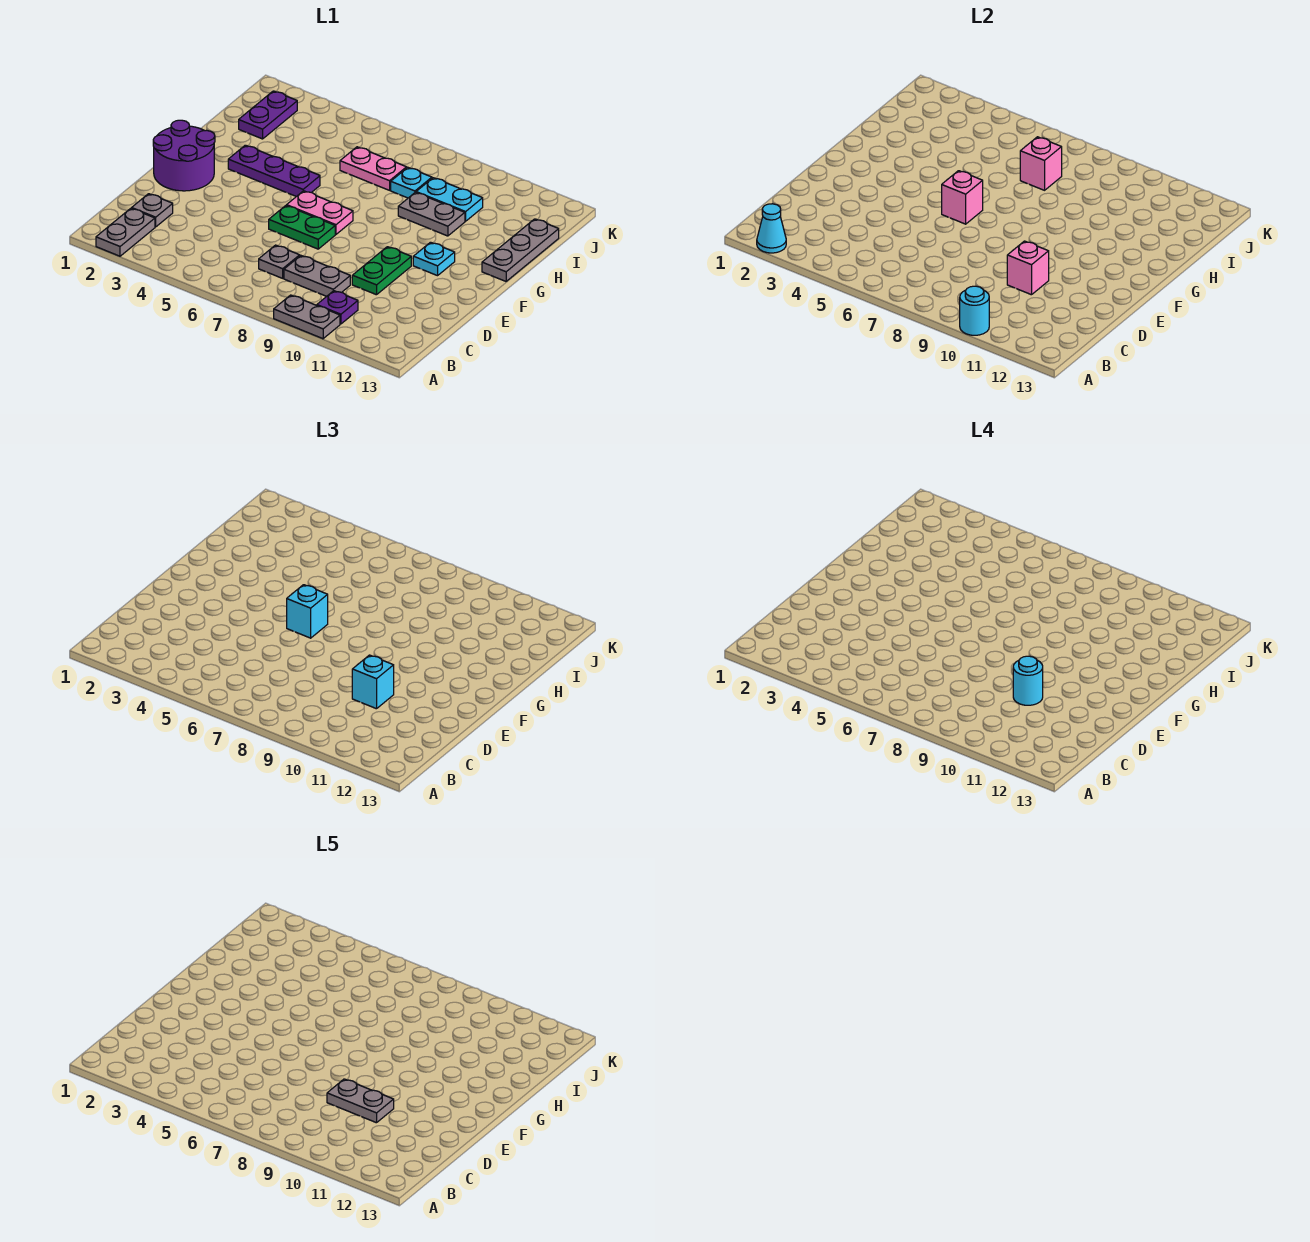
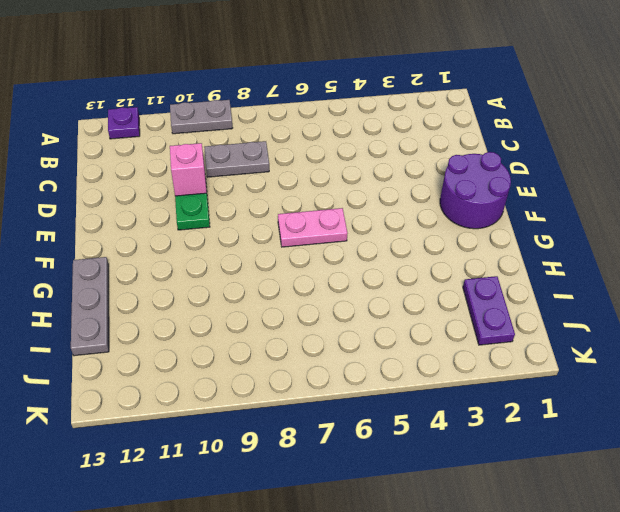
purple 1x1 plate [108,107,140,139] -> purple 1x1 plate moved to [317,291,358,324]
none -> grey 1x2 plate [96,208,155,256]
none -> grey 1x1 plate [132,194,173,227]
none -> grey 1x1 plate [259,245,300,278]

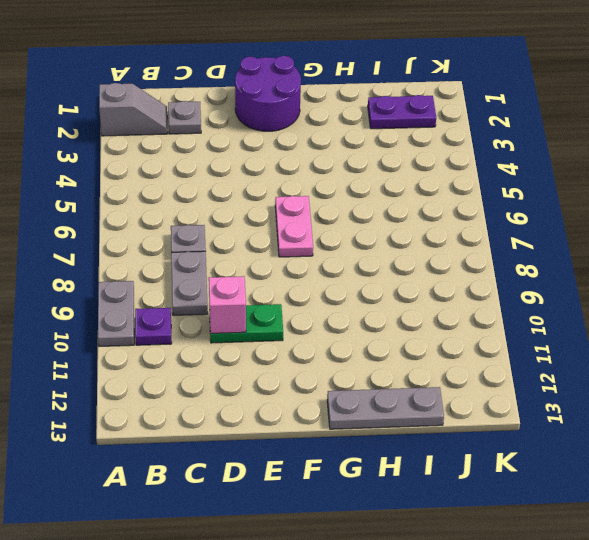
grey 1x2 slope [99,83,168,136] -> grey 1x2 plate [96,208,155,256]
none -> green 1x2 plate [269,206,335,249]
none -> cyan 1x1 plate [413,242,455,276]
none -> purple 1x3 plate [228,145,320,197]

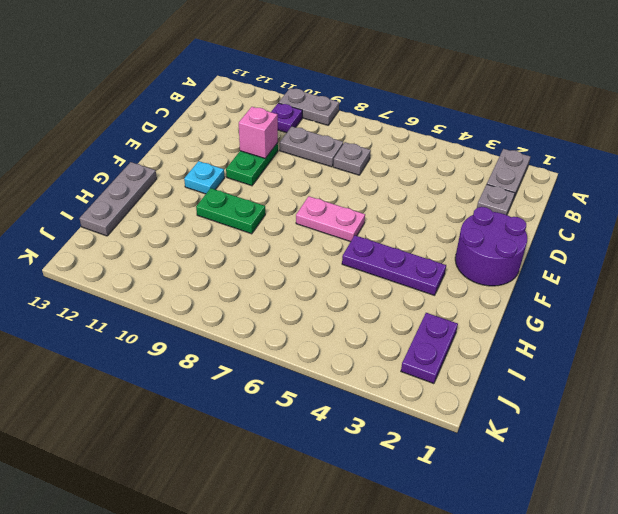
green 1x2 plate [196,188,265,234] -> green 1x2 plate moved to [269,206,335,249]
none -> grey 1x2 plate [398,192,465,236]
none -> pink 1x2 plate [340,147,407,190]
none -> cyan 1x1 plate [391,168,432,198]

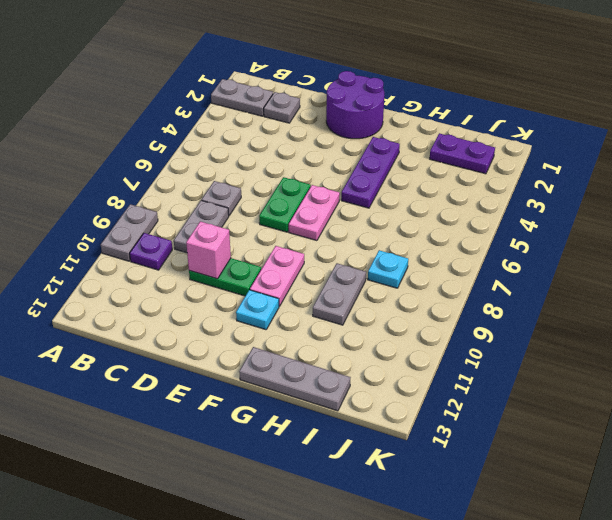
pink 1x2 plate [250,246,304,306] -> pink 1x2 plate moved to [340,147,407,190]
none -> cyan 1x2 plate [416,178,483,221]
none -> cyan 1x1 cone [757,204,786,253]
none -> cyan 1x1 round brick [960,286,989,335]

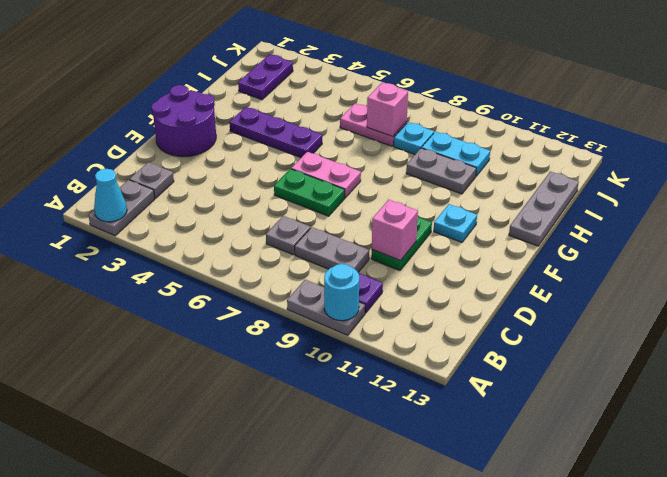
none -> pink 1x1 brick [942,171,983,224]
none -> cyan 1x1 brick [352,655,394,709]
none -> cyan 1x1 brick [287,585,328,638]

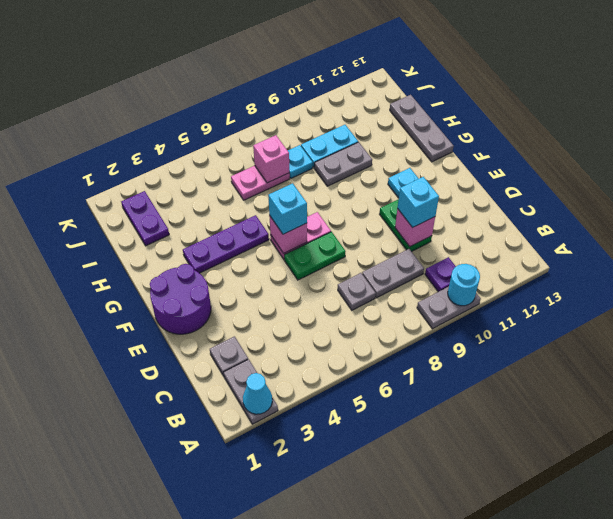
none -> cyan 1x1 round brick [1013,656,1043,705]
none -> grey 1x2 plate [327,1079,394,1123]

